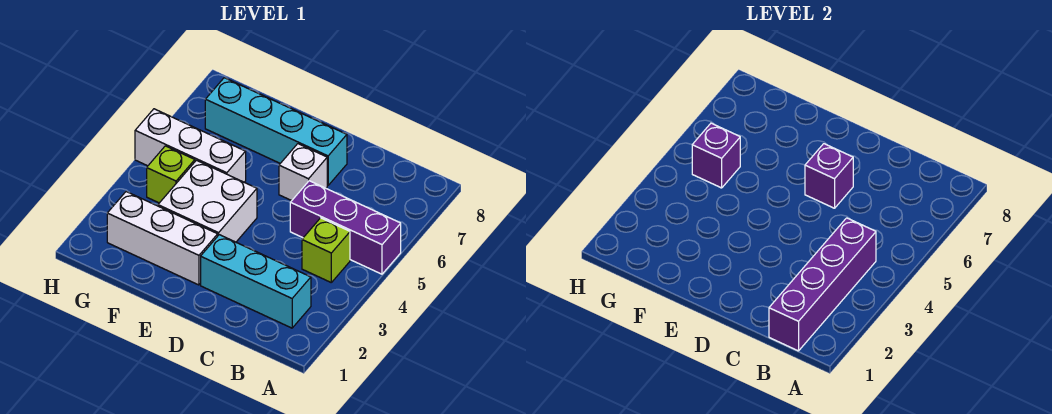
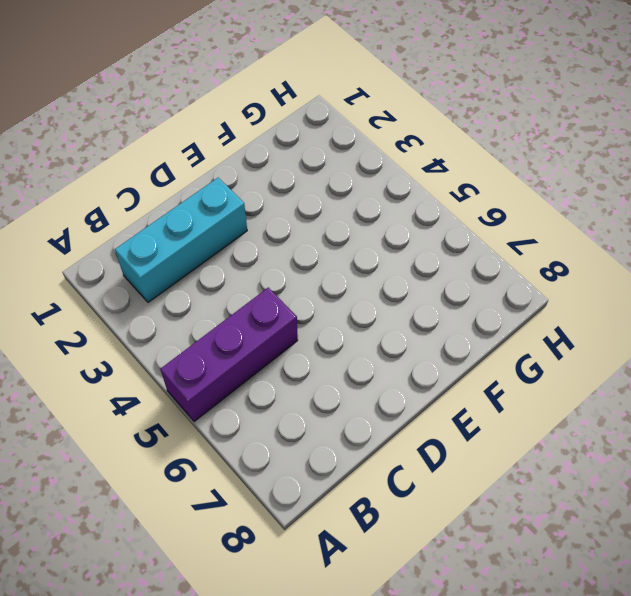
none -> lime 1x1 brick [302,218,350,282]
none -> white 1x1 brick [279,144,327,201]
none -> cyan 1x4 brick [205,78,347,185]

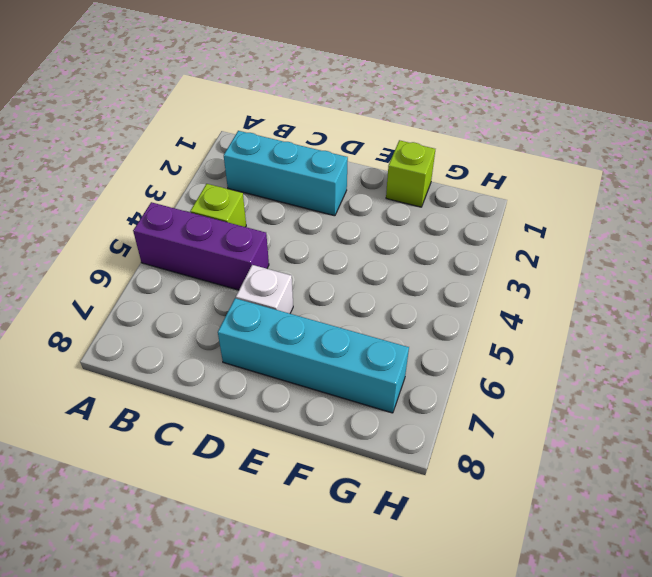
lime 1x1 brick [386,140,435,207] -> lime 1x1 brick moved to [147,146,195,203]
none -> white 1x3 brick [107,192,218,285]
none -> white 2x2 brick [158,160,257,242]
none -> white 1x3 brick [135,109,246,182]

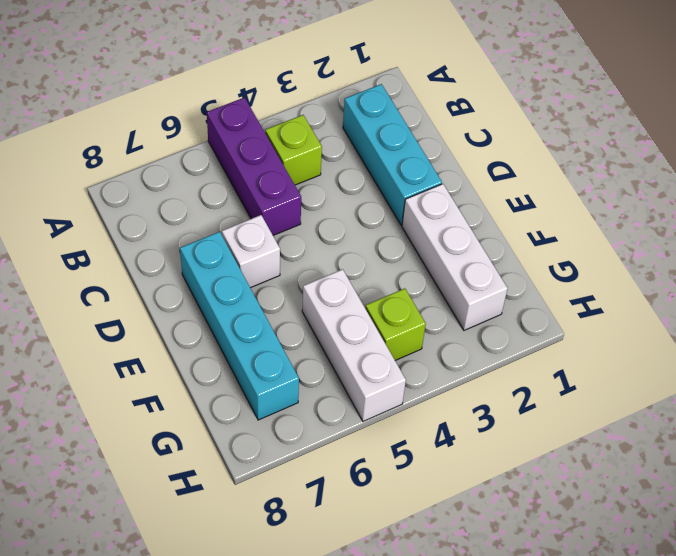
none -> white 2x2 brick [158,160,257,242]
none -> purple 1x4 brick [769,218,876,351]
none -> purple 1x1 brick [805,144,853,208]

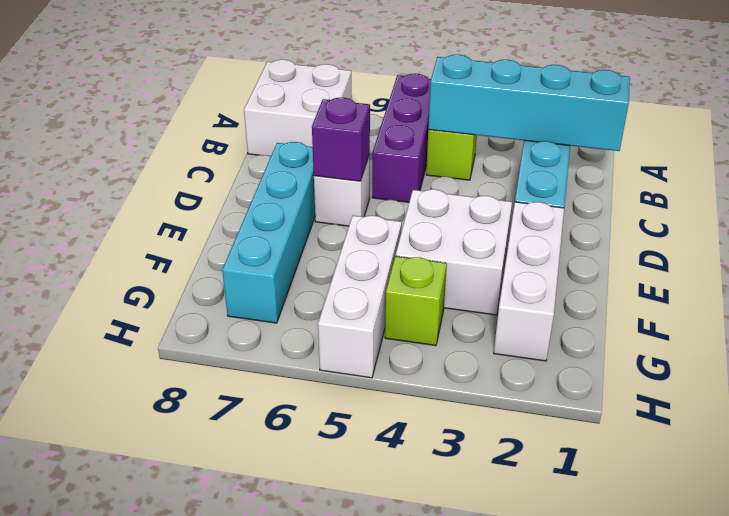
white 2x2 brick [244,60,352,156] -> none
cyan 1x4 brick [428,55,630,151] -> purple 1x4 brick [769,218,876,351]
none -> purple 1x1 brick [692,123,740,188]

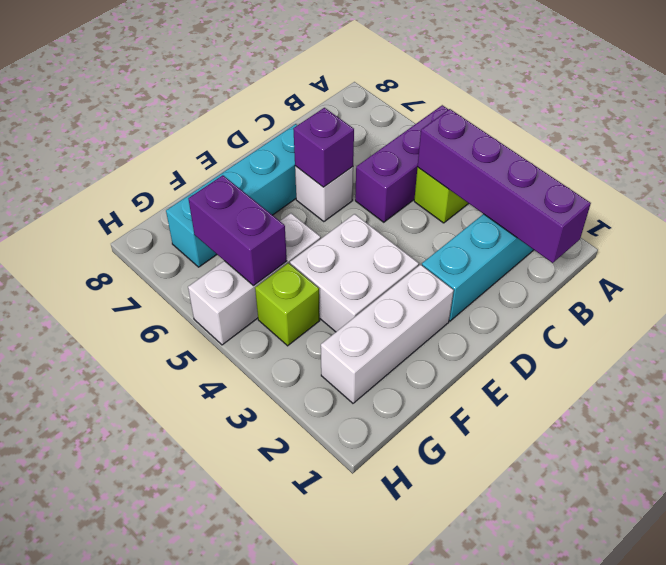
purple 1x2 brick [188,175,287,286] -> purple 1x1 brick [692,123,740,188]

